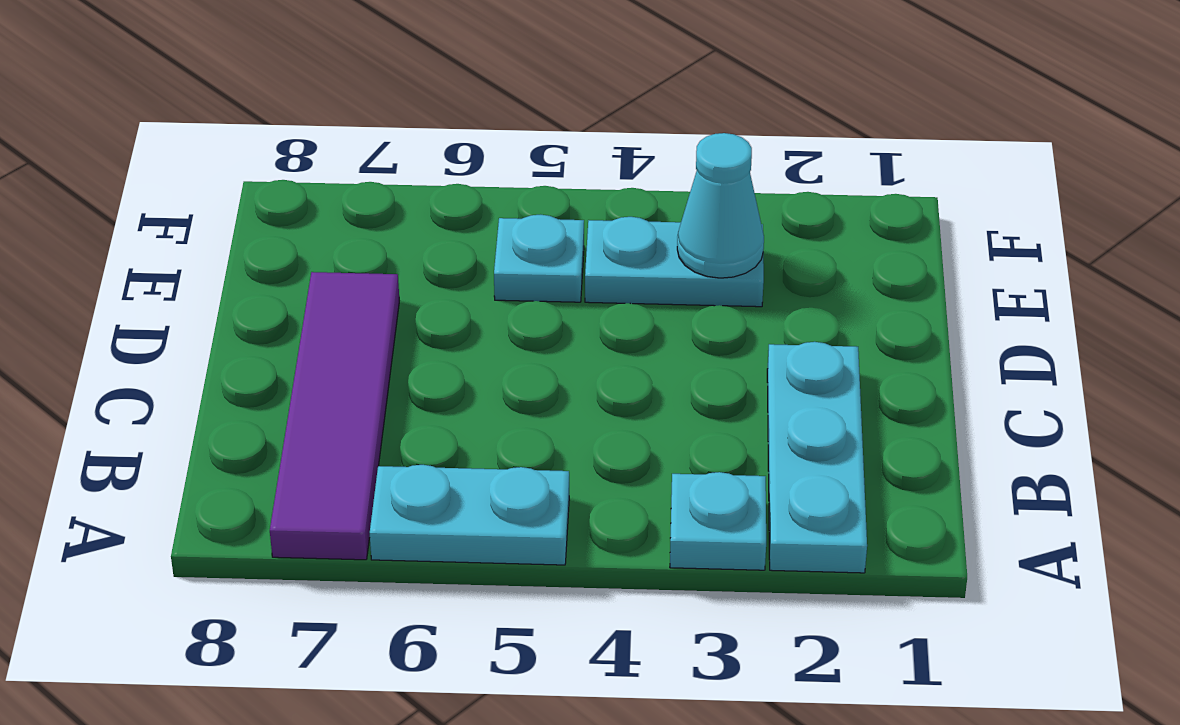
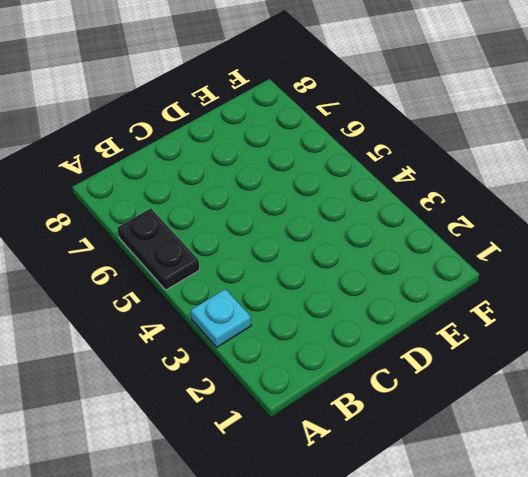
black 1x2 plate [117,208,200,290] -> cyan 1x2 plate [370,465,569,565]
none -> cyan 1x3 plate [767,342,867,573]
none -> purple 1x4 tile [270,272,399,560]

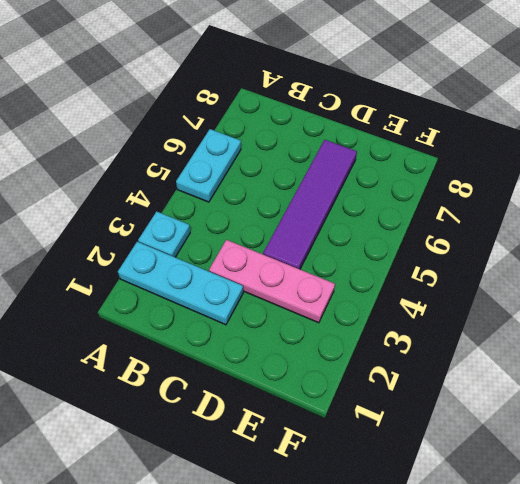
pink 1x3 plate [209,240,335,323] -> cyan 1x2 plate [585,217,764,307]
purple 1x4 tile [263,140,357,269] -> purple 1x4 tile turned to [270,272,399,560]
none -> cyan 1x1 plate [494,215,584,302]
none -> cyan 1x1 cone [677,133,764,278]

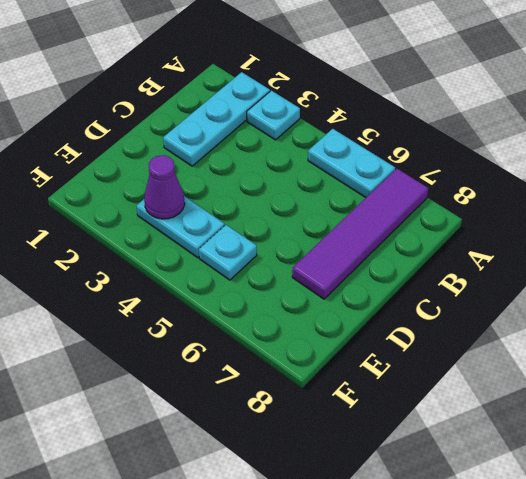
purple 1x1 cone [144,155,185,219] -> cyan 1x1 cone [677,133,764,278]

